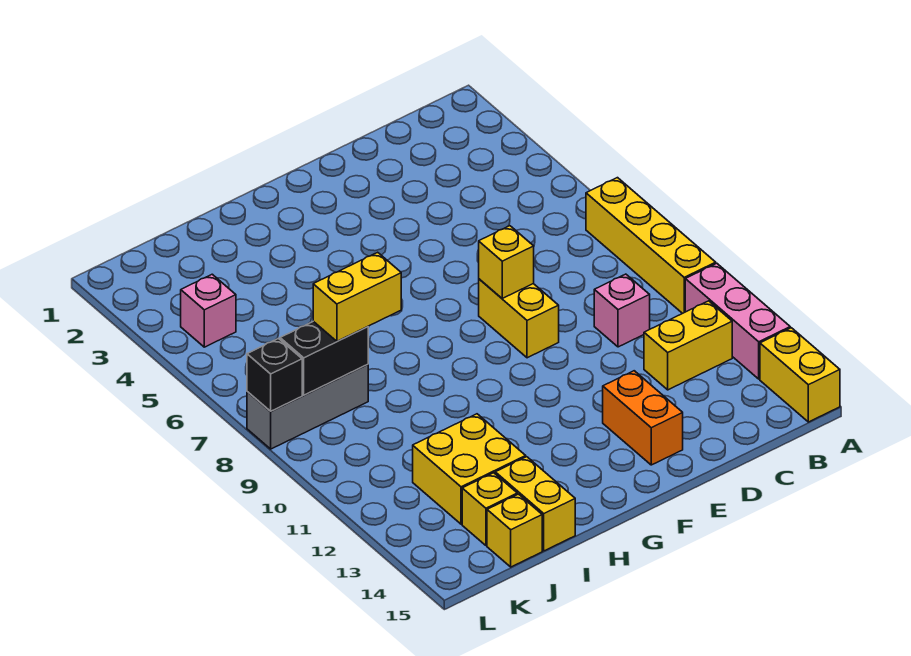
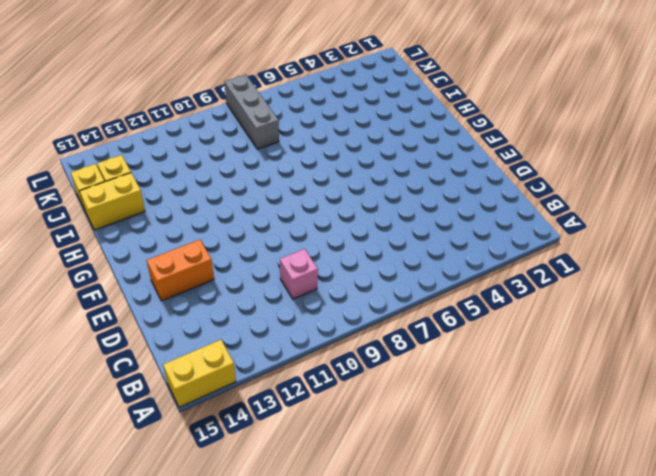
none -> yellow 1x4 brick [586,178,716,313]
none -> pink 1x3 brick [685,263,790,379]
none -> yellow 1x2 brick [644,301,732,390]

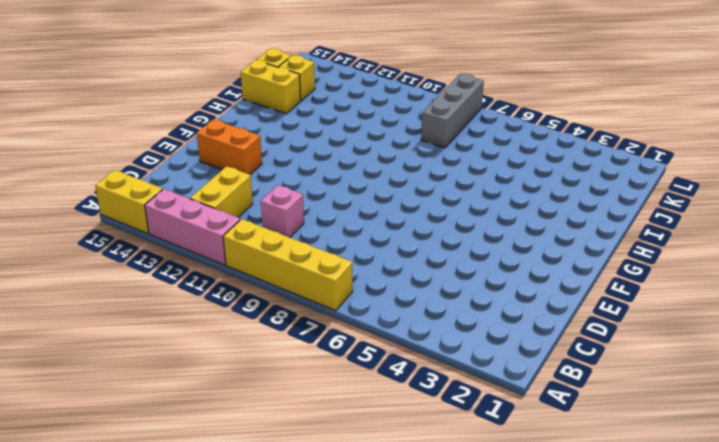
none -> yellow 1x2 brick [479,279,559,358]
none -> yellow 2x2 brick [413,414,526,524]
none -> pink 1x1 brick [181,274,236,347]

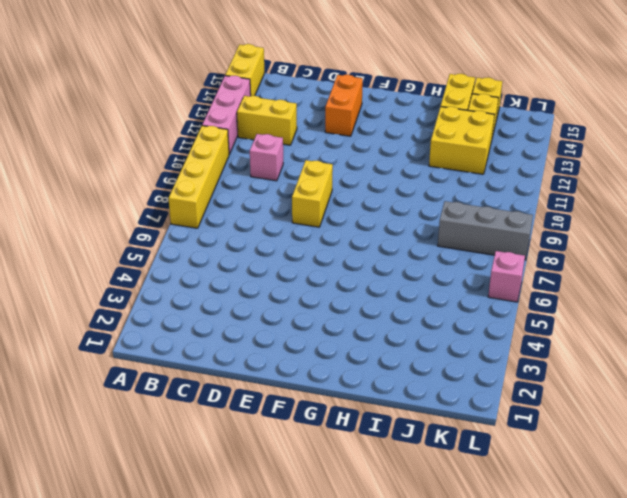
pink 1x1 brick [488,251,525,302] -> pink 1x1 brick moved to [181,274,236,347]
none -> yellow 1x1 brick [479,226,534,298]
none -> black 1x2 brick [280,321,368,395]
none -> black 1x1 brick [247,339,302,411]

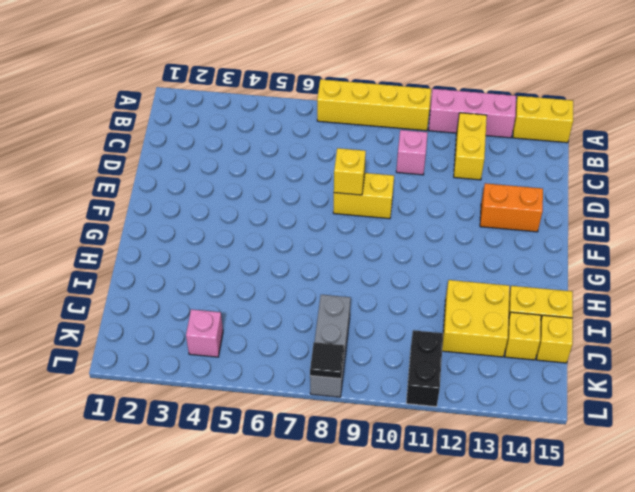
black 1x2 brick [406,330,443,407] -> black 1x2 brick moved to [280,321,368,395]
black 1x1 tile [310,342,344,379] -> black 1x1 brick [247,339,302,411]
none -> yellow 1x2 brick [313,252,401,341]

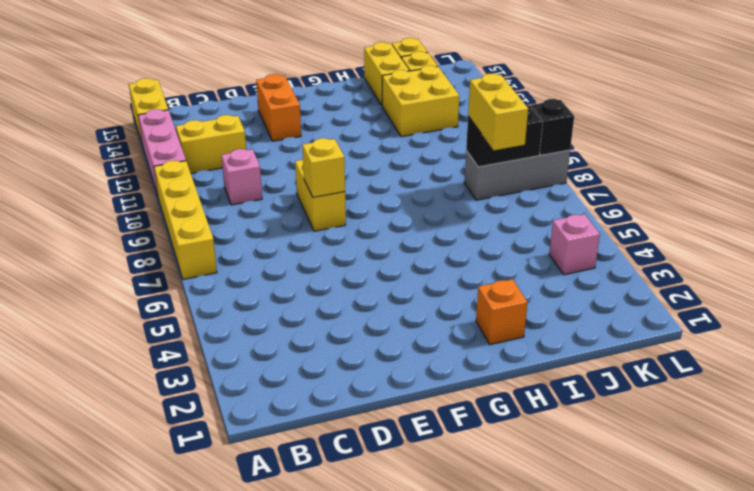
orange 1x1 brick [476,279,528,345] -> none
yellow 1x2 brick [468,73,528,150] -> yellow 1x2 brick turned to [313,252,401,341]

